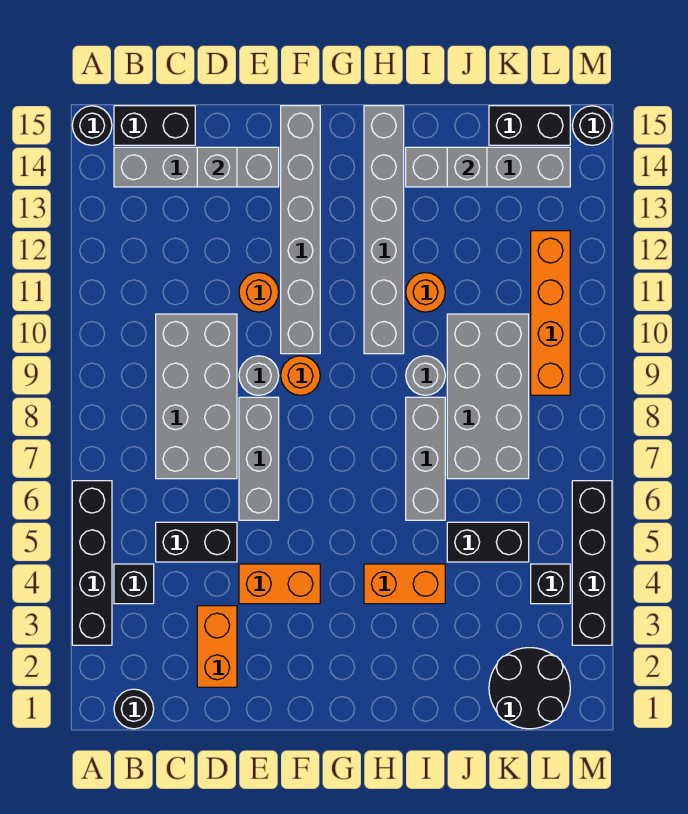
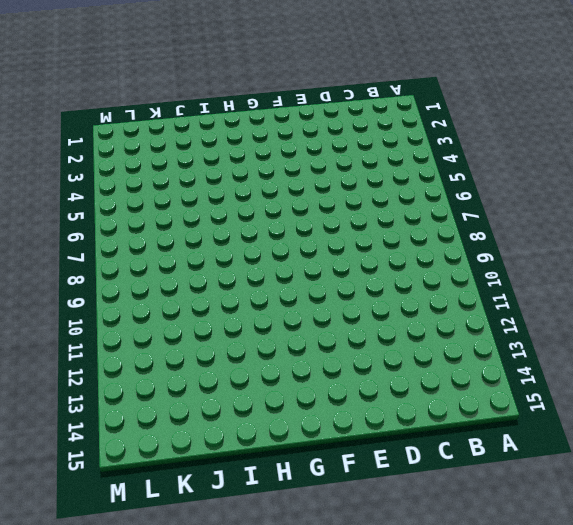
none -> black 1x4 brick [72,481,112,645]
none -> black 1x1 round brick [72,106,112,145]
none -> black 1x1 round brick [114,689,154,729]
none -> black 1x1 brick [114,564,154,604]

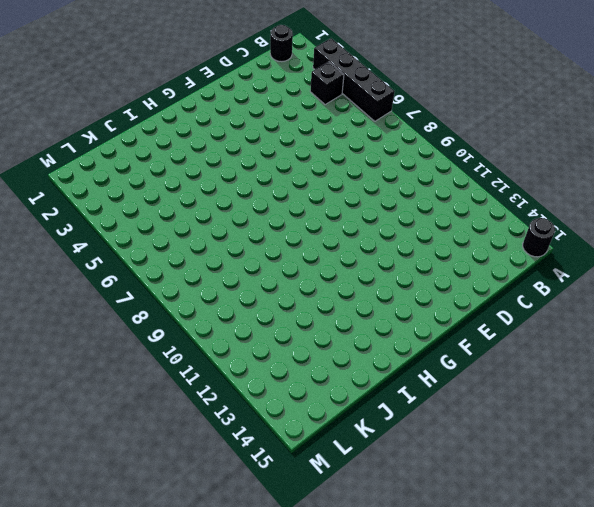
none -> grey 1x4 brick [114,147,279,187]
none -> black 1x2 brick [114,106,195,145]
none -> black 1x2 brick [156,522,237,562]
none -> grey 2x4 brick [156,314,237,479]

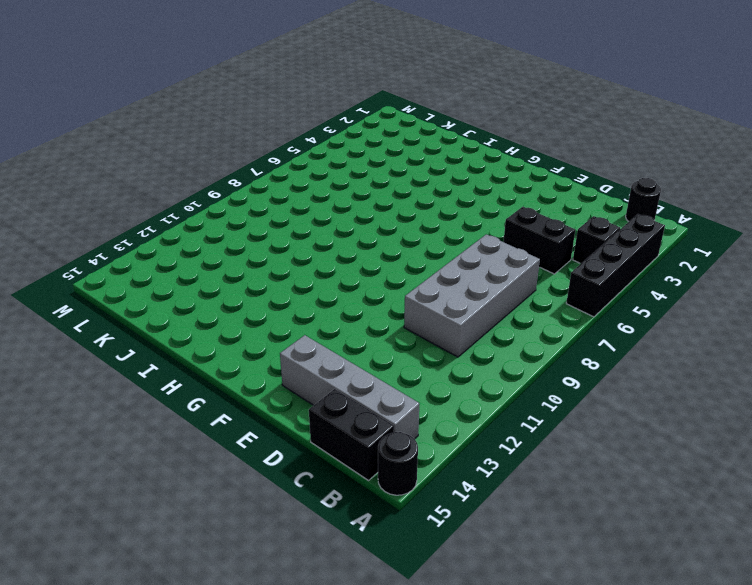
none -> orange 1x2 brick [197,606,237,687]
none -> orange 1x2 brick [239,564,320,604]
none -> grey 1x3 brick [239,397,279,520]
none -> grey 1x1 round brick [239,356,279,395]

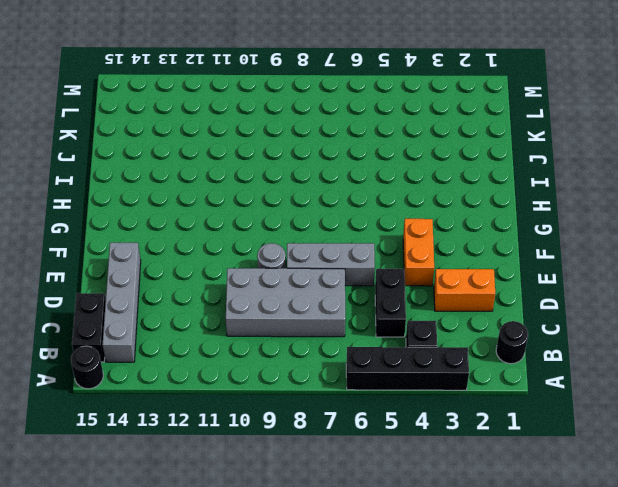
none -> orange 1x1 round brick [239,273,279,312]
none -> orange 1x1 round brick [281,356,320,395]
none -> grey 1x6 brick [281,106,320,354]
none -> orange 1x2 brick [364,564,445,604]

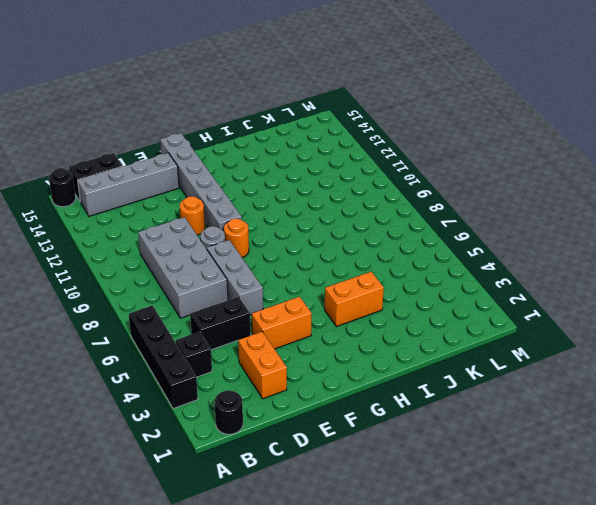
none -> grey 1x6 brick [364,106,404,354]
none -> grey 1x3 brick [406,397,445,520]
none -> grey 1x1 round brick [406,356,445,395]
none -> orange 1x1 round brick [406,273,445,312]

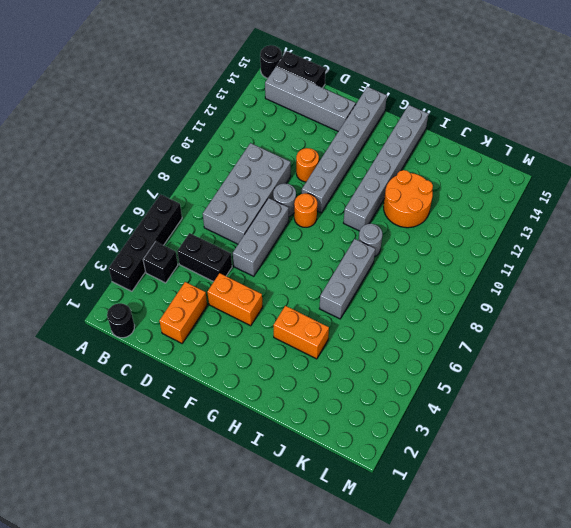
orange 2x2 round brick [383,170,433,228] -> orange 1x1 round brick [406,273,445,312]
none -> grey 1x4 brick [406,147,570,187]
none -> black 1x2 brick [447,522,529,562]
none -> grey 2x4 brick [447,314,529,479]
none -> black 2x2 round brick [489,648,570,729]

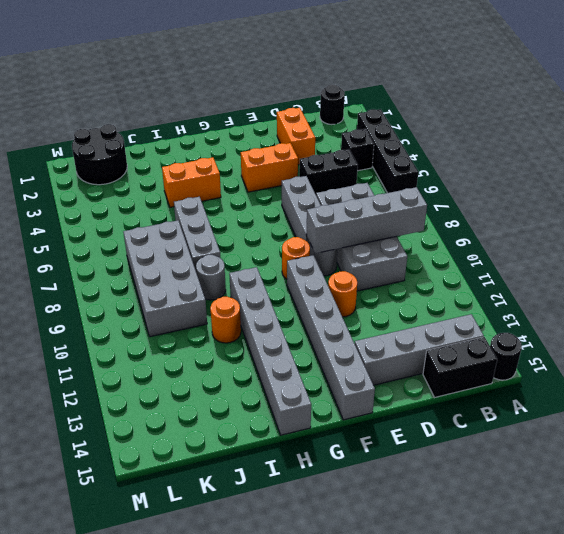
grey 1x4 brick [306,187,427,253] -> grey 1x4 brick moved to [406,147,570,187]
none -> black 1x2 brick [447,522,529,562]
none -> black 1x2 brick [489,106,570,145]
none -> black 1x1 brick [531,564,570,604]
none -> orange 1x4 brick [531,231,570,395]

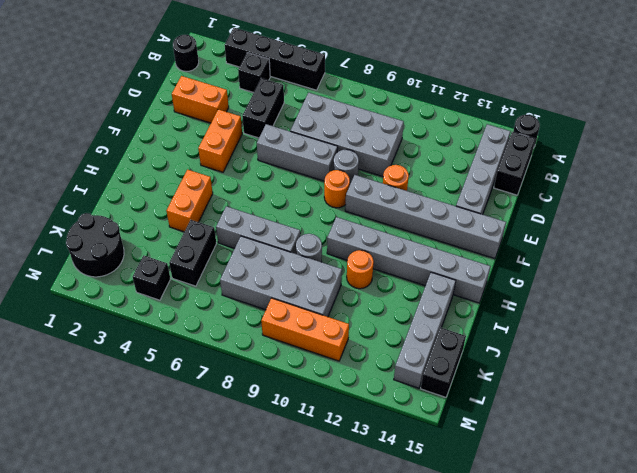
orange 1x3 brick [261,298,349,361] -> orange 1x4 brick [531,231,570,395]
none -> black 1x4 brick [572,481,612,645]
none -> black 1x1 round brick [572,106,612,145]
none -> grey 1x1 brick [197,147,237,187]
none -> grey 1x1 brick [447,147,487,187]

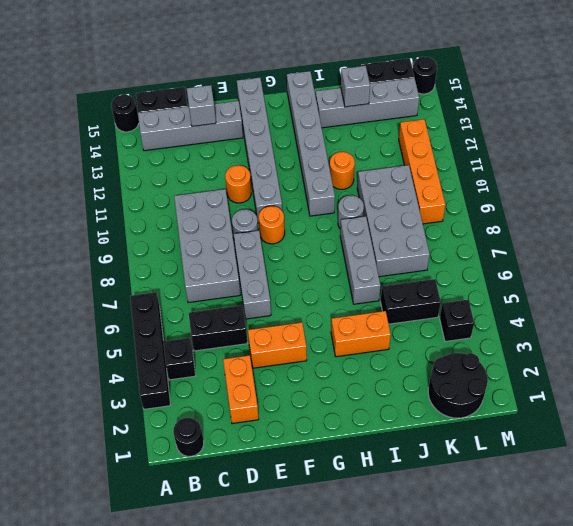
none -> black 1x4 brick [572,481,612,645]

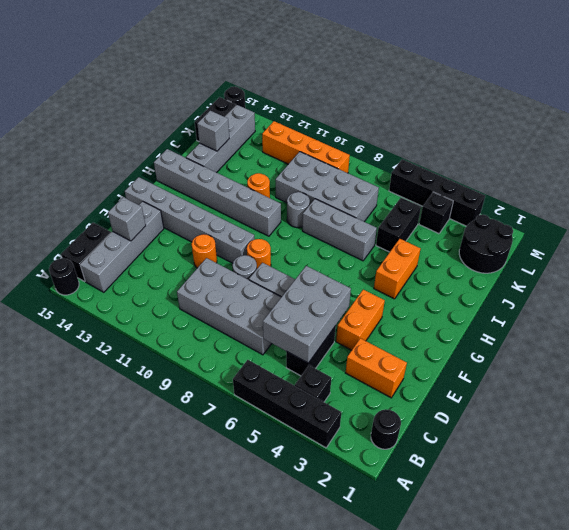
grey 2x3 brick [263,266,351,363] -> none

